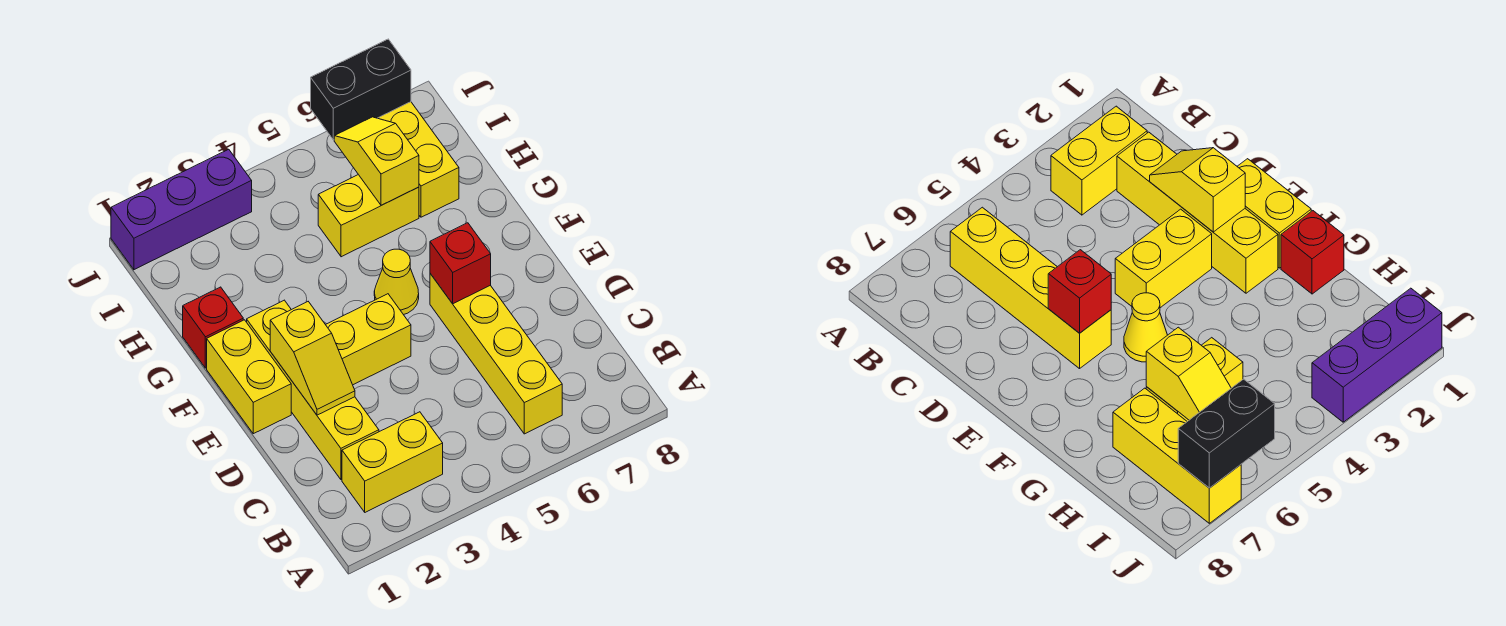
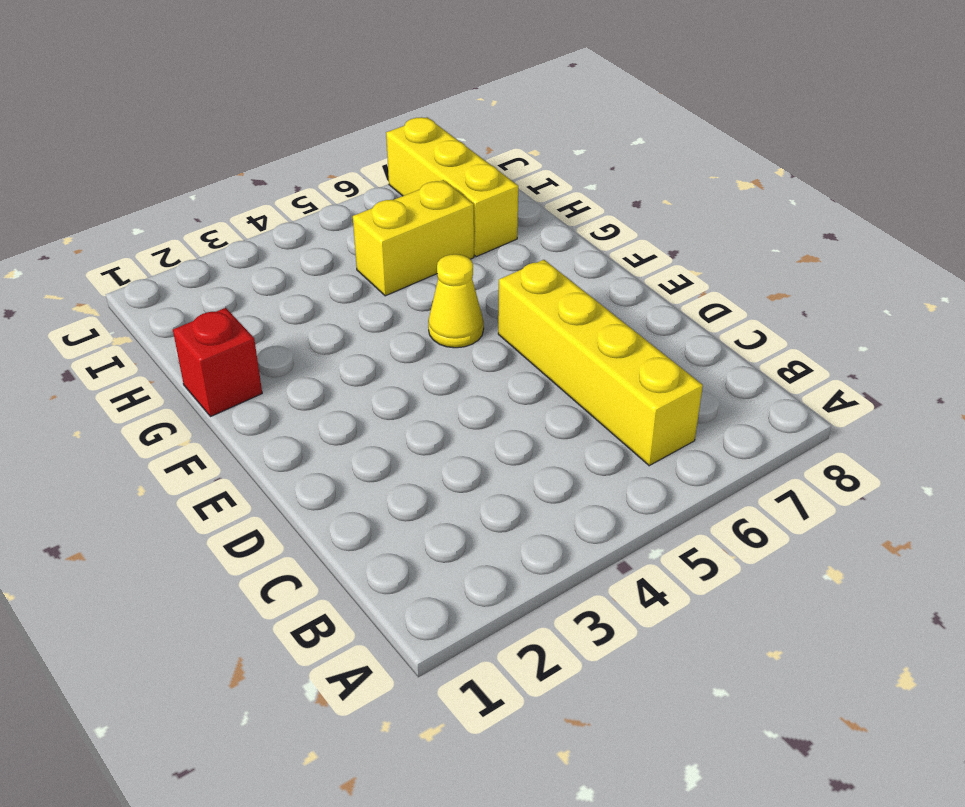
none -> yellow 1x2 brick [342,412,443,512]
none -> yellow 1x4 brick [247,300,379,480]
none -> yellow 1x2 brick [207,320,291,434]

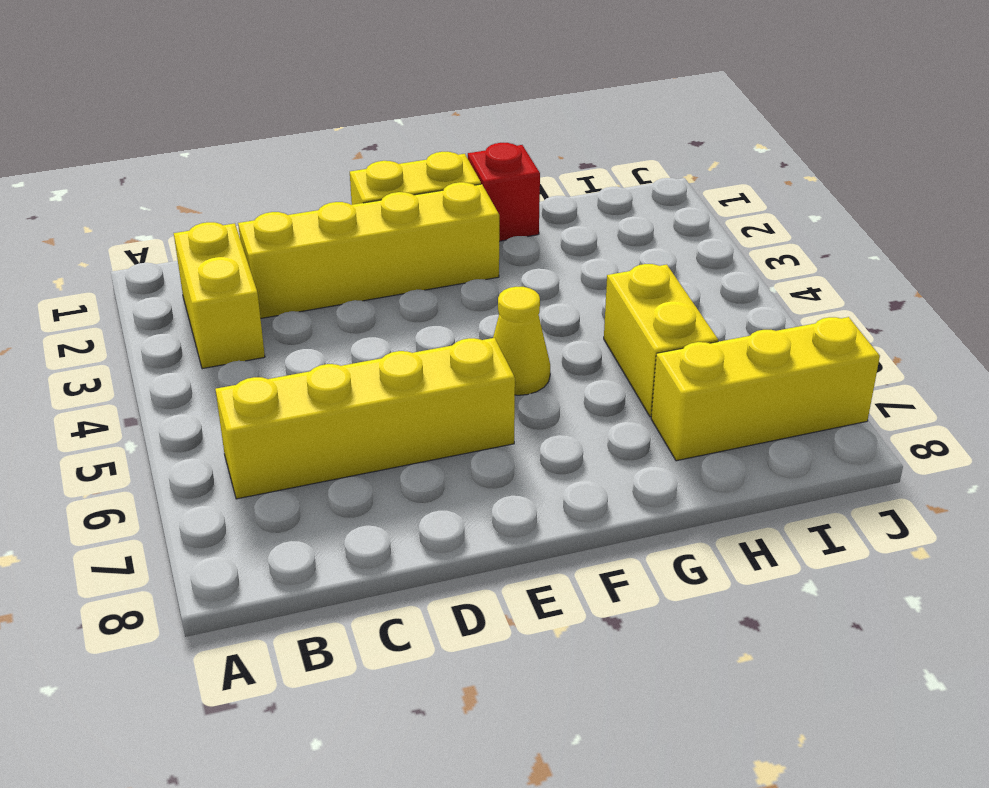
none -> yellow 1x2 brick [325,294,411,385]
none -> purple 1x3 brick [111,149,252,270]
none -> yellow 1x2 slope [270,302,355,415]

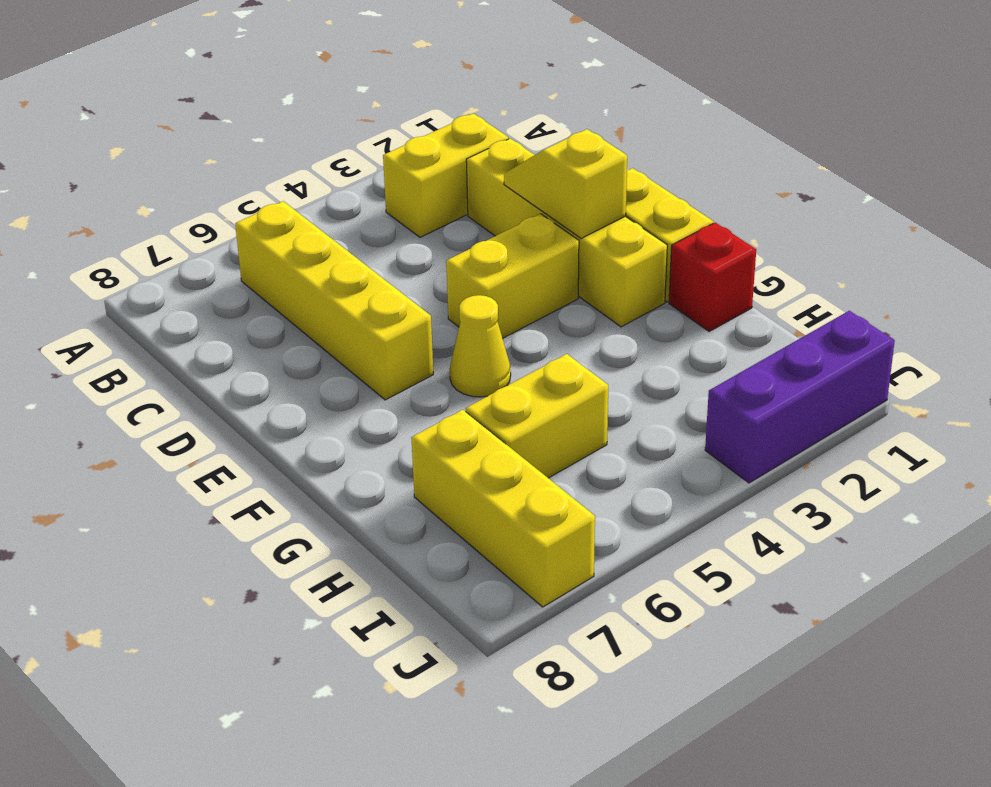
none -> red 1x1 brick [430,223,491,304]
none -> yellow 1x2 slope [334,117,419,205]
none -> black 1x2 brick [311,39,411,140]

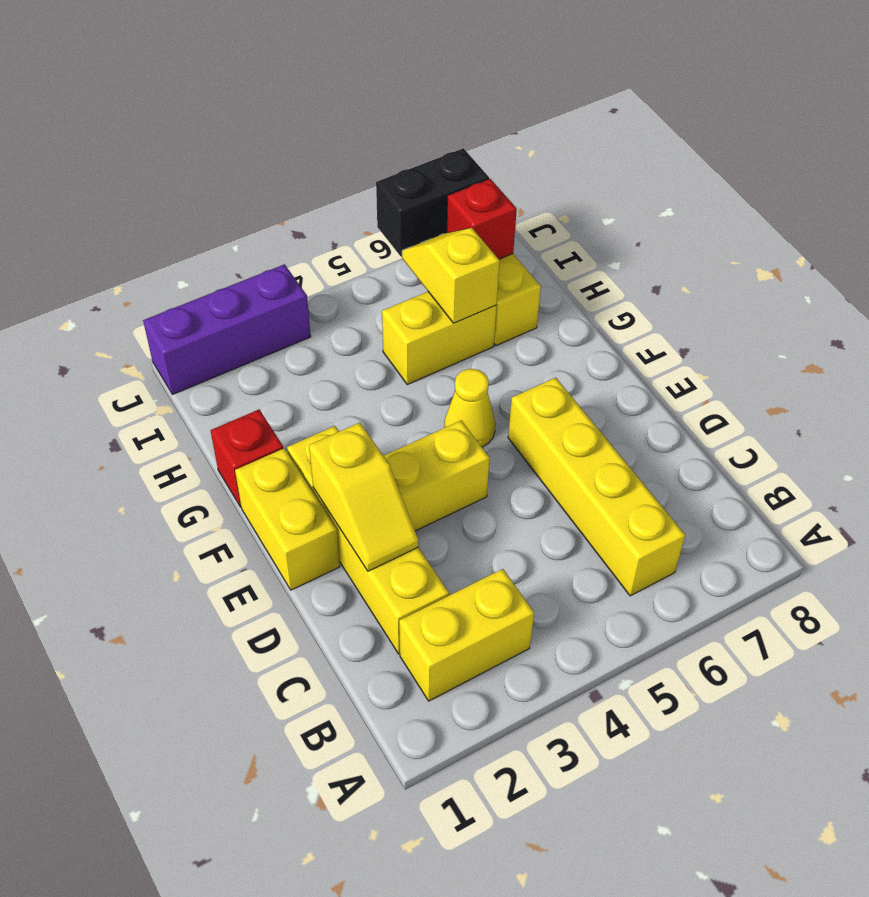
red 1x1 brick [447,179,517,259] -> red 1x1 brick moved to [430,223,491,304]

